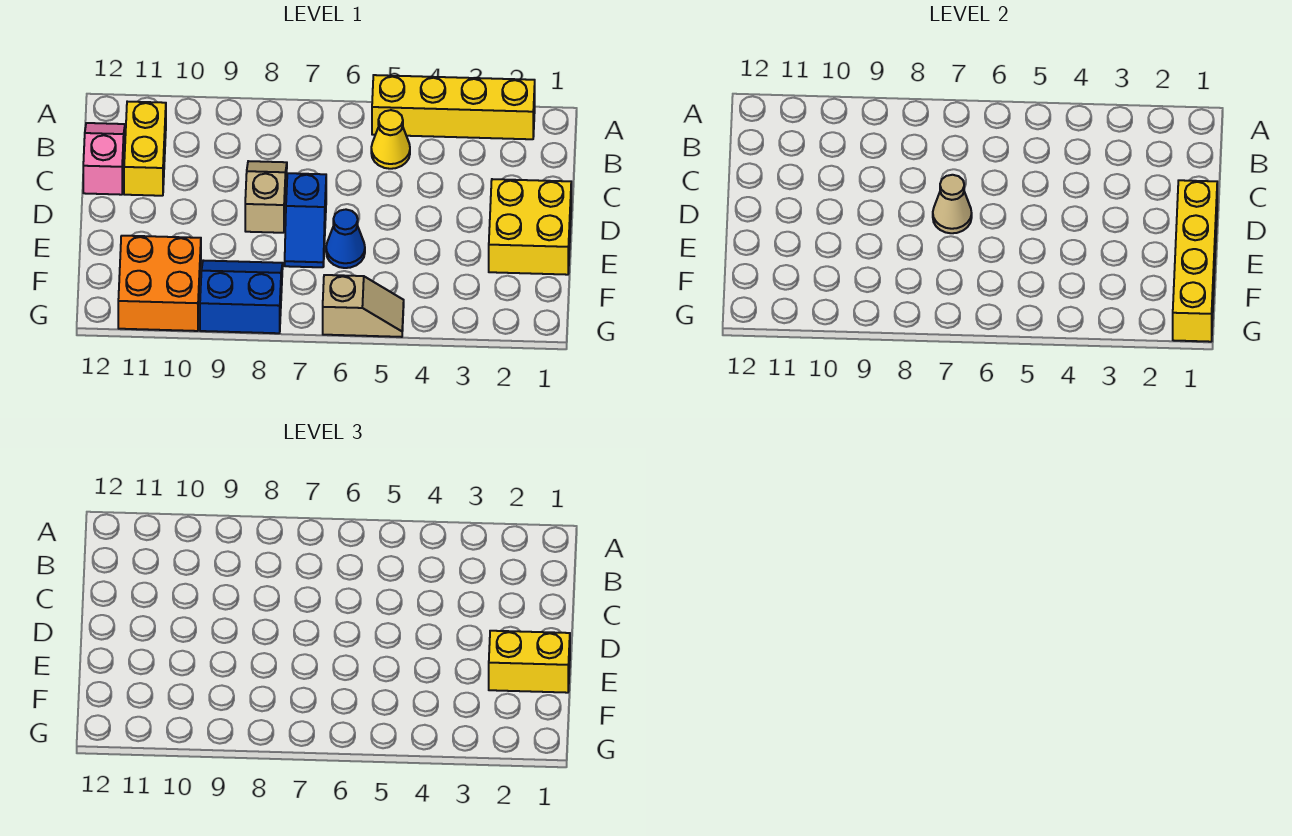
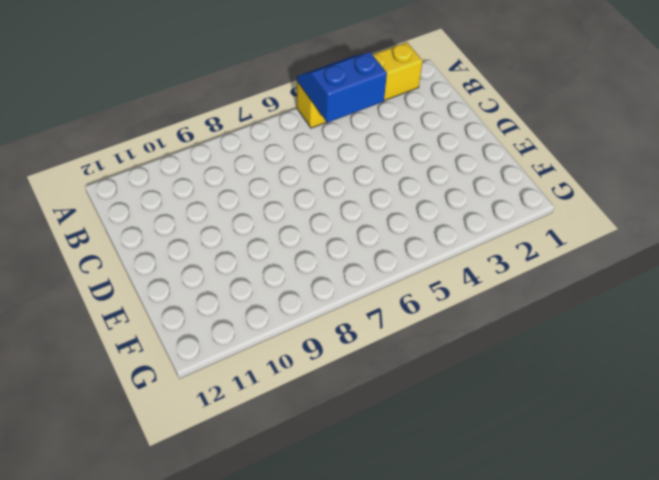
blue 2x2 slope [297,52,387,123] -> blue 2x2 slope moved to [200,260,283,333]
none -> yellow 1x1 cone [371,110,410,169]
none -> yellow 1x2 brick [124,102,166,196]
none -> pink 1x2 slope [83,123,125,195]

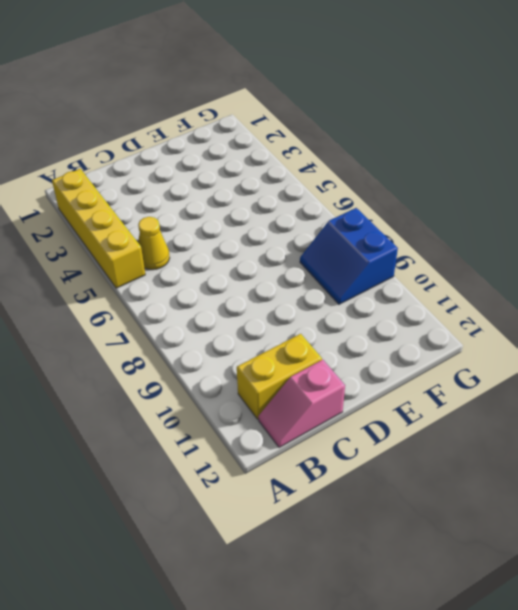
none -> tan 1x2 slope [245,161,287,233]
none -> yellow 2x2 brick [489,179,571,275]
none -> blue 1x2 slope [285,173,326,267]

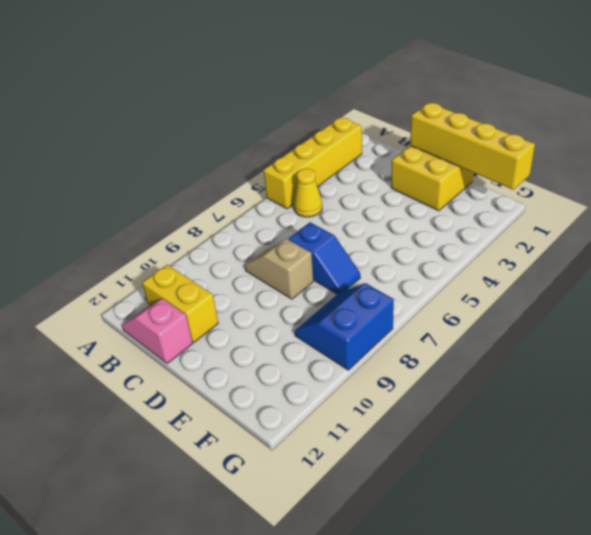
none -> blue 1x1 cone [326,210,365,268]
none -> orange 2x2 brick [118,236,201,331]
none -> tan 1x2 slope [323,275,404,337]

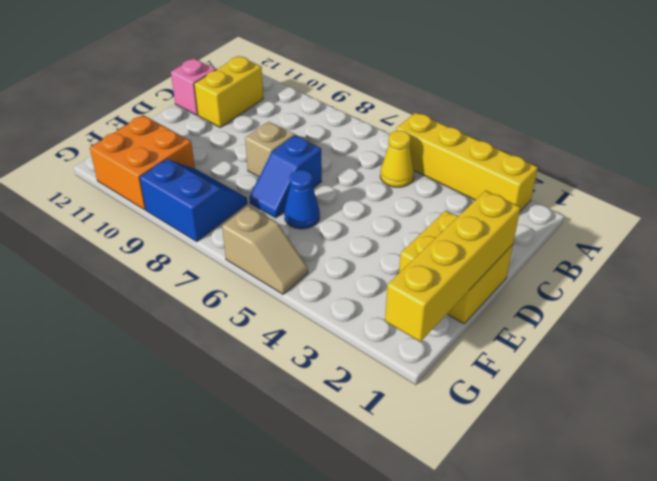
none -> tan 1x1 cone [933,175,972,233]
none -> yellow 1x2 brick [489,631,570,693]

